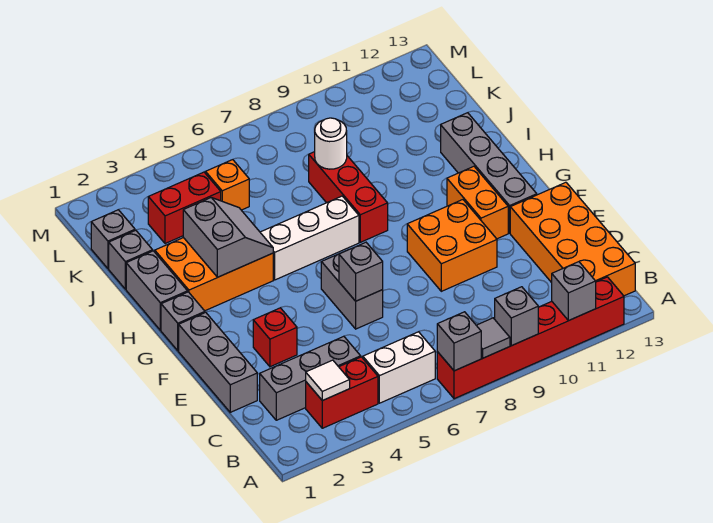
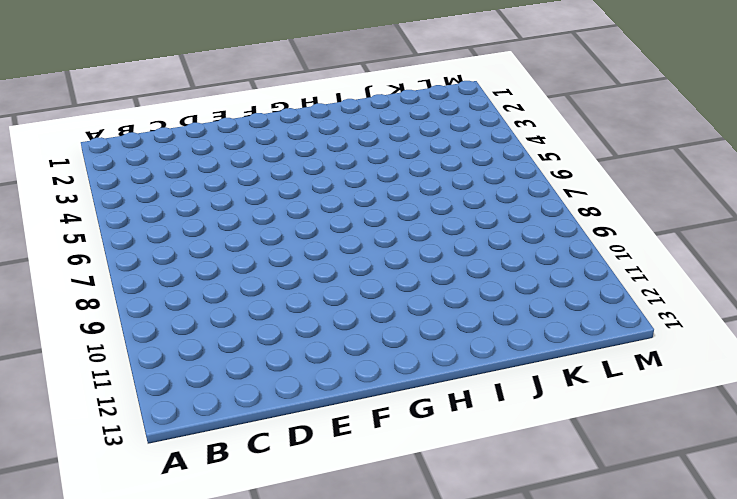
none -> red 1x6 brick [437,277,624,399]
none -> red 1x2 brick [306,357,378,428]
none -> white 1x2 brick [363,332,435,403]

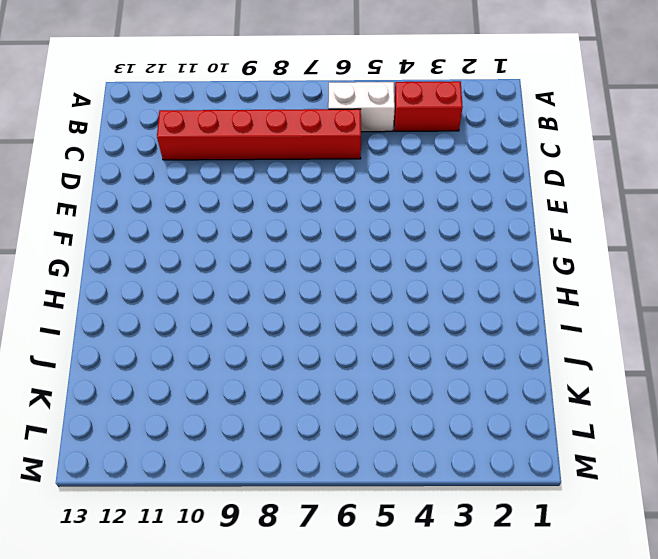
red 1x6 brick [157,109,361,160] -> red 1x6 brick moved to [437,277,624,399]
none -> orange 2x4 brick [510,182,635,296]
none -> grey 1x3 brick [260,336,361,420]
none -> grey 1x3 brick [179,312,257,412]

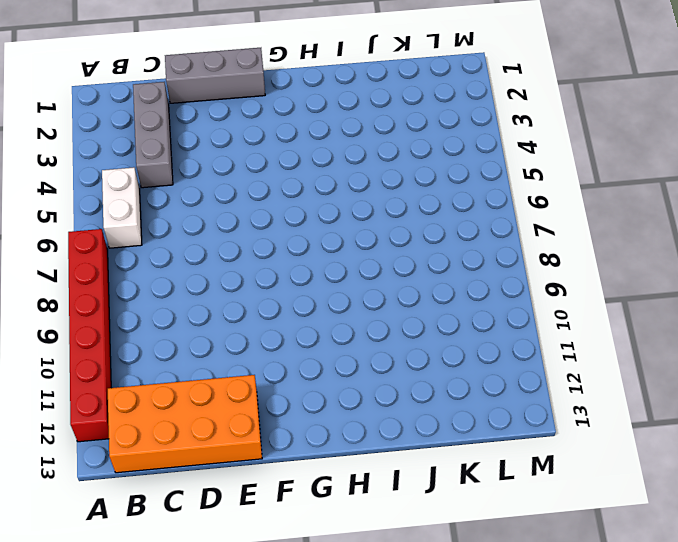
none -> red 1x2 brick [306,357,378,428]
none -> red 1x1 brick [253,308,297,367]
none -> grey 1x2 brick [321,254,383,329]

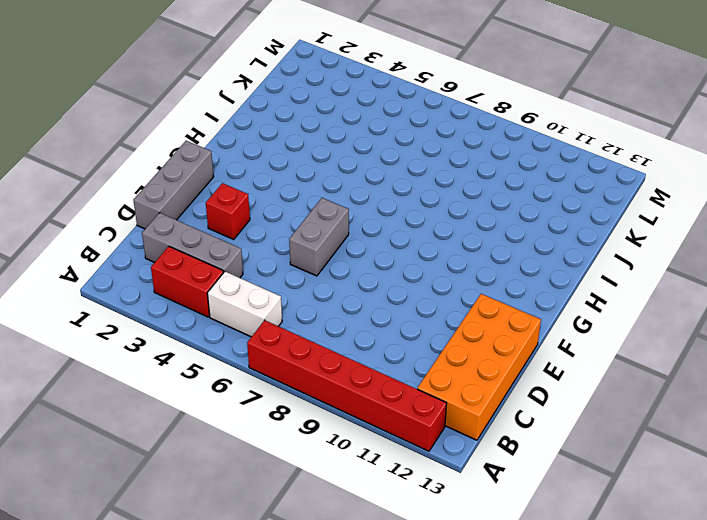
none -> orange 2x2 brick [407,200,497,291]
none -> orange 1x2 brick [447,166,508,239]
none -> grey 1x4 brick [441,113,537,233]

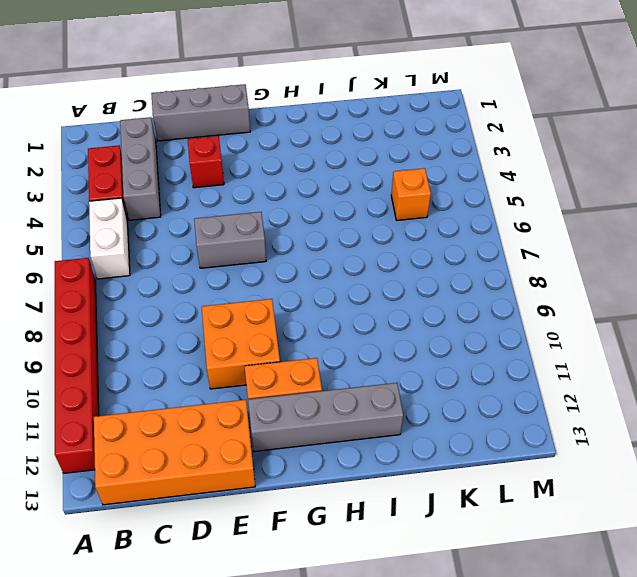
none -> grey 1x1 brick [161,292,205,351]
none -> grey 1x2 brick [126,251,188,330]
none -> orange 2x3 brick [155,238,273,311]

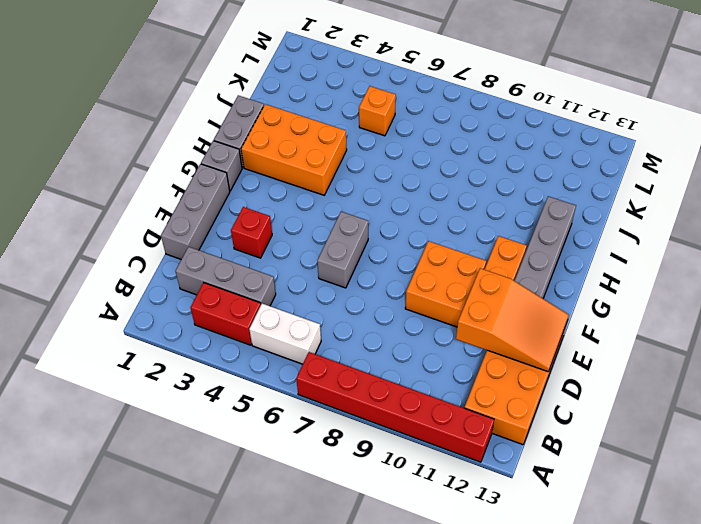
orange 2x3 slope [456,268,569,372] -> none
none -> white 1x3 brick [260,196,359,280]
none -> red 1x3 brick [309,152,388,242]
none -> grey 1x1 brick [109,230,153,289]

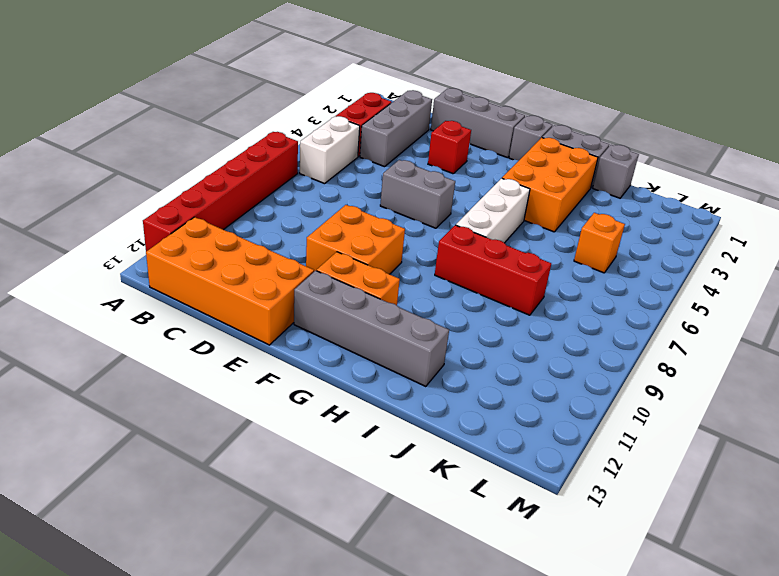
none -> grey 1x1 brick [91,210,135,269]
none -> red 1x2 brick [148,172,221,244]
none -> grey 1x1 brick [437,312,481,371]

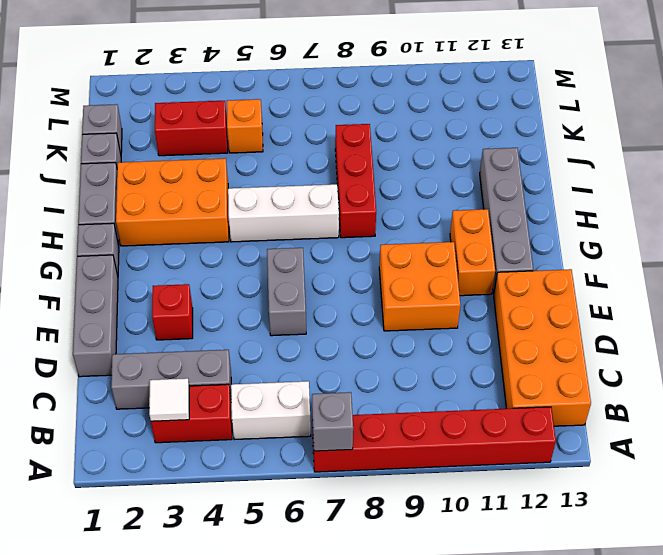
none -> grey 1x1 tile [476,318,510,358]
none -> grey 1x1 brick [495,287,538,346]
none -> grey 1x1 brick [552,262,596,320]

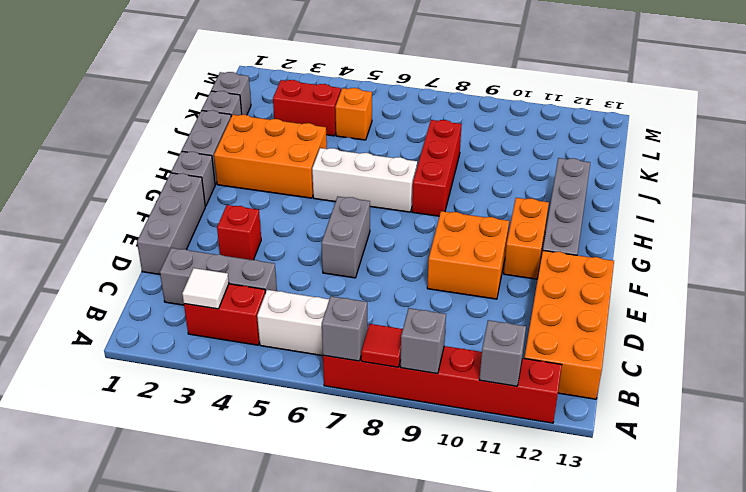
red 1x1 tile [361,324,403,367] -> grey 1x1 tile [476,318,510,358]
none -> grey 1x1 brick [339,242,383,301]
none -> grey 2x2 slope [183,198,273,277]
none -> white 1x1 round brick [315,118,347,169]

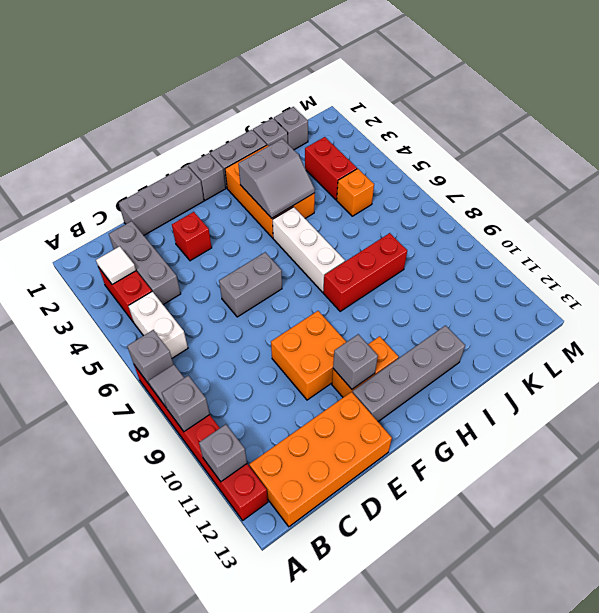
grey 1x1 brick [333,334,378,389] -> grey 1x1 brick moved to [339,242,383,301]
none -> white 1x1 round brick [315,118,347,169]

